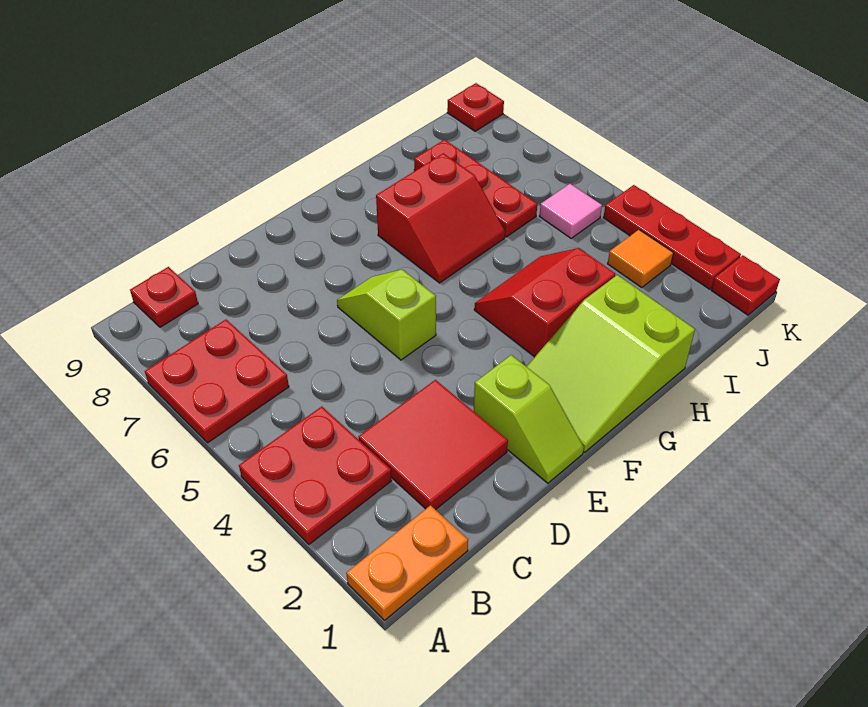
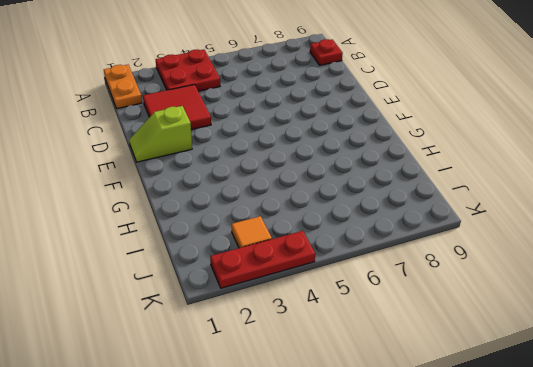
none -> red 2x2 plate [145,320,289,443]
none -> lime 1x2 slope [337,270,436,360]
none -> lime 2x3 slope [527,275,695,452]

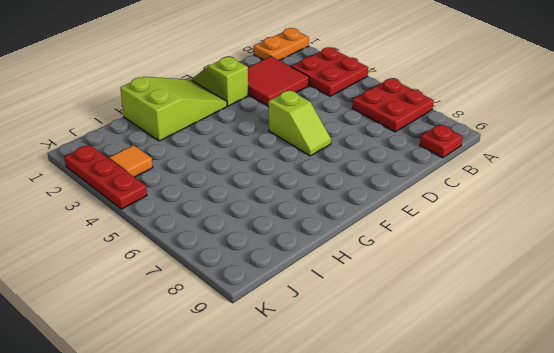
none -> red 2x2 slope [474,248,615,357]
none -> red 2x2 slope [376,153,505,283]
none -> red 1x3 plate [414,140,537,237]

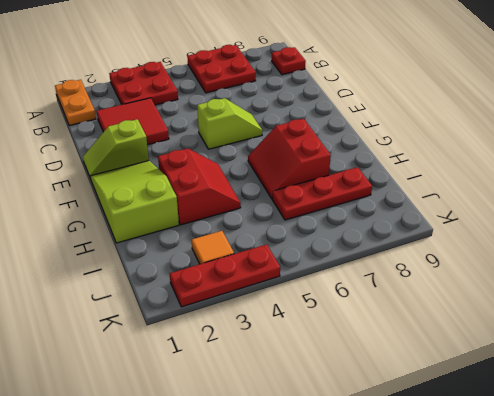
none -> pink 1x1 tile [539,184,602,238]
none -> red 1x1 plate [711,255,780,315]
none -> red 1x1 plate [447,83,504,131]

